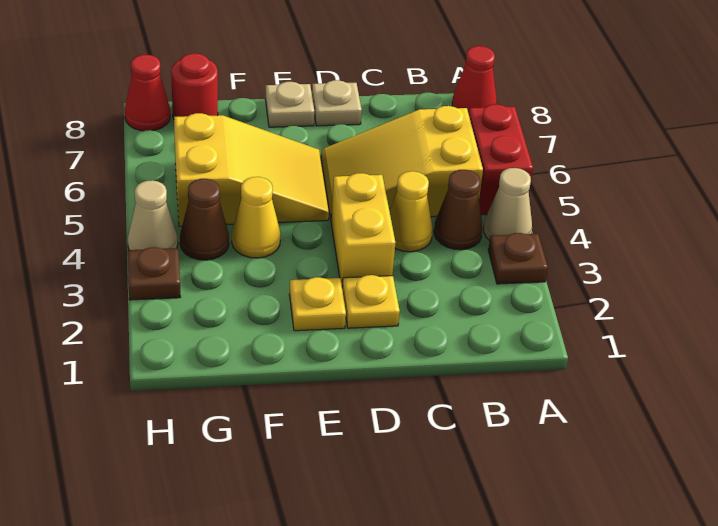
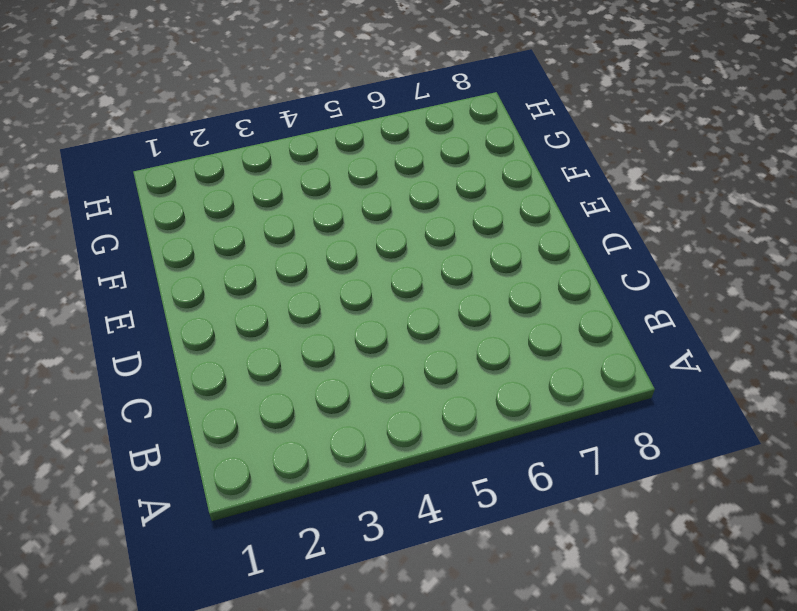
none -> brown 1x1 plate [488,233,548,284]
none -> tan 1x1 cone [484,168,532,241]
none -> red 1x2 brick [469,104,533,215]

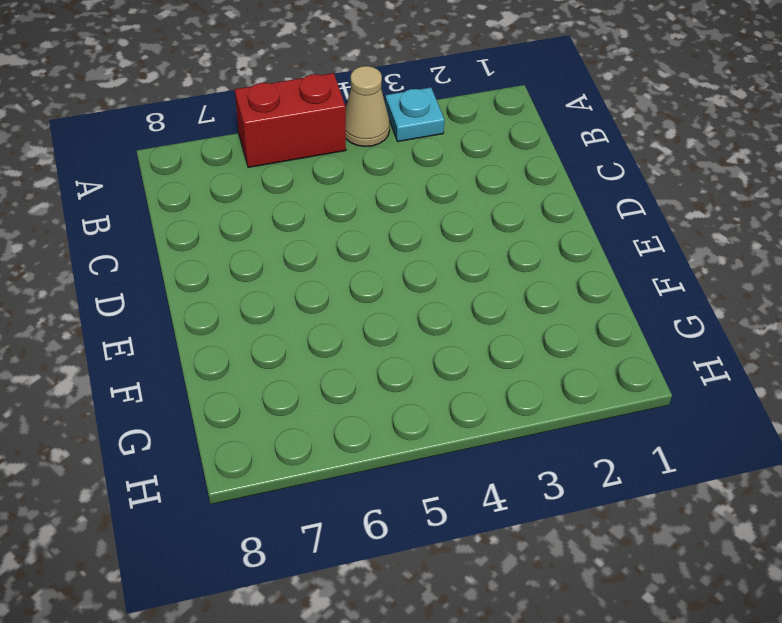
cyan 1x1 plate [385,87,444,142] -> brown 1x1 plate [488,233,548,284]
none -> red 1x1 cone [452,46,497,114]
none -> brown 1x1 cone [434,170,483,250]
none -> yellow 2x3 slope [321,106,483,218]

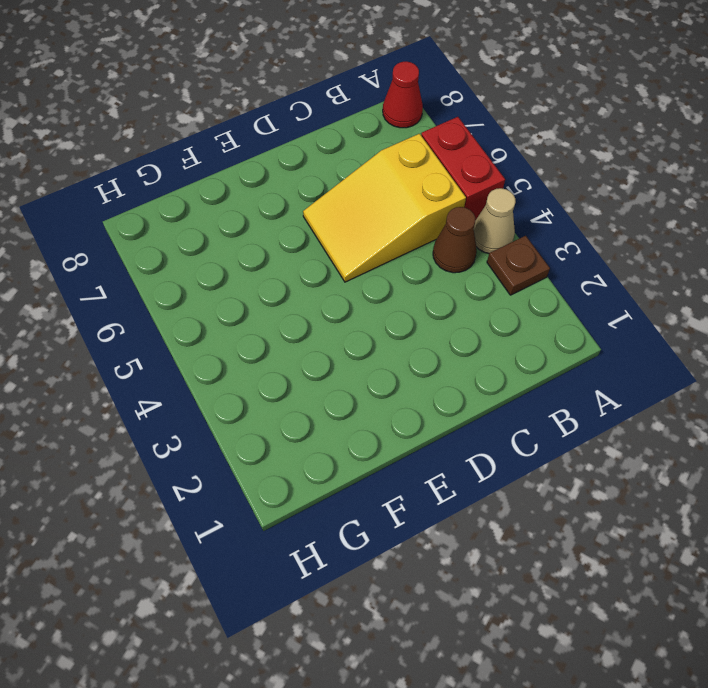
none -> yellow 1x1 cone [390,171,433,252]
none -> yellow 1x1 plate [342,275,400,328]
none -> yellow 1x2 brick [331,173,396,285]

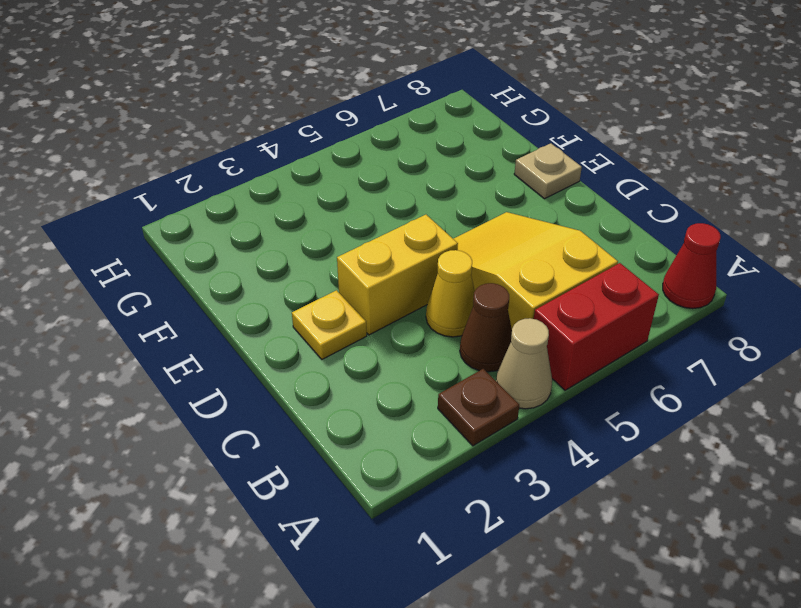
none -> tan 1x1 plate [312,80,362,126]
none -> yellow 1x1 plate [289,277,346,331]
none -> yellow 2x3 slope [174,113,329,226]

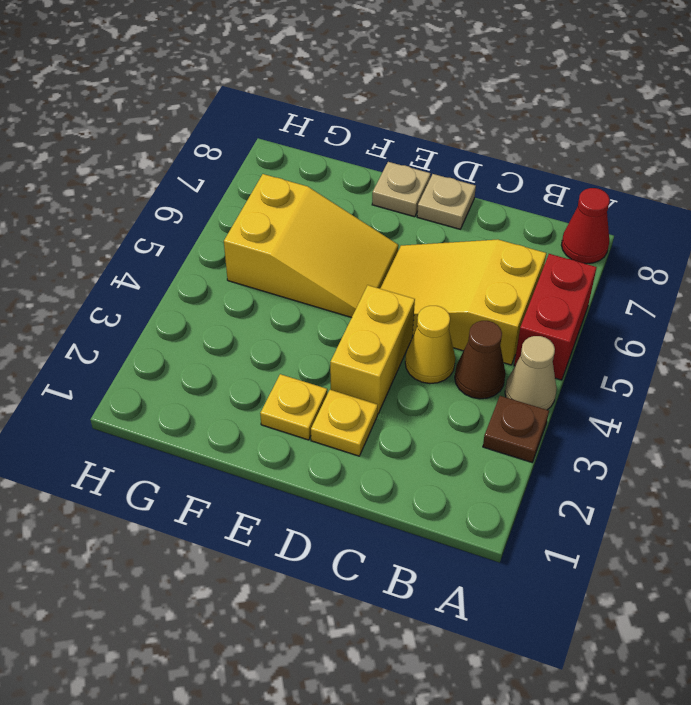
none -> yellow 1x1 cone [232,177,281,258]
none -> brown 1x1 cone [180,179,229,260]
none -> red 1x1 round brick [171,53,218,119]

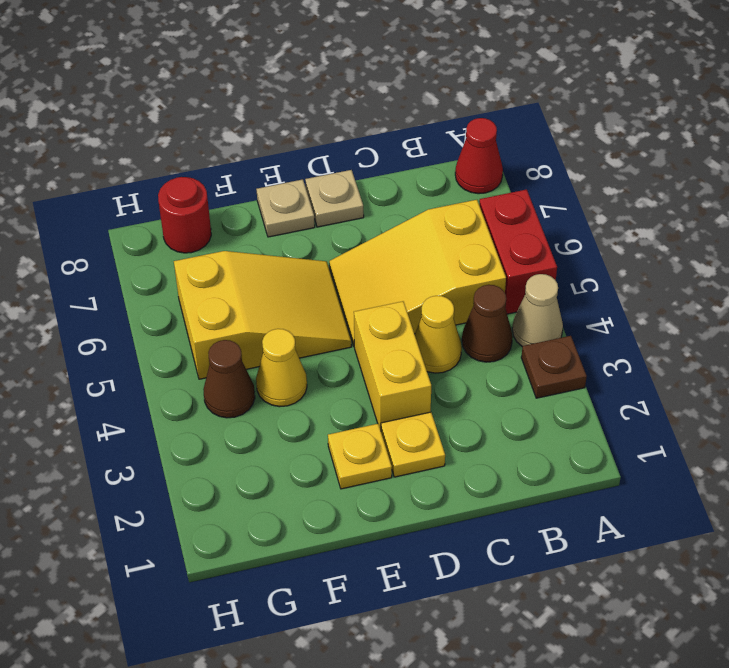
none -> brown 1x1 plate [128,247,180,300]
none -> tan 1x1 cone [128,180,178,250]
none -> red 1x1 cone [125,55,170,131]

